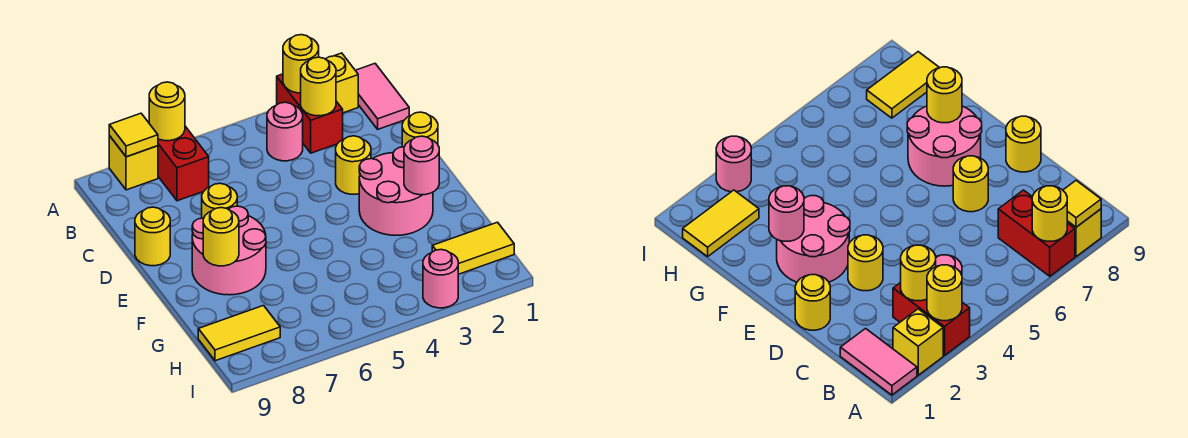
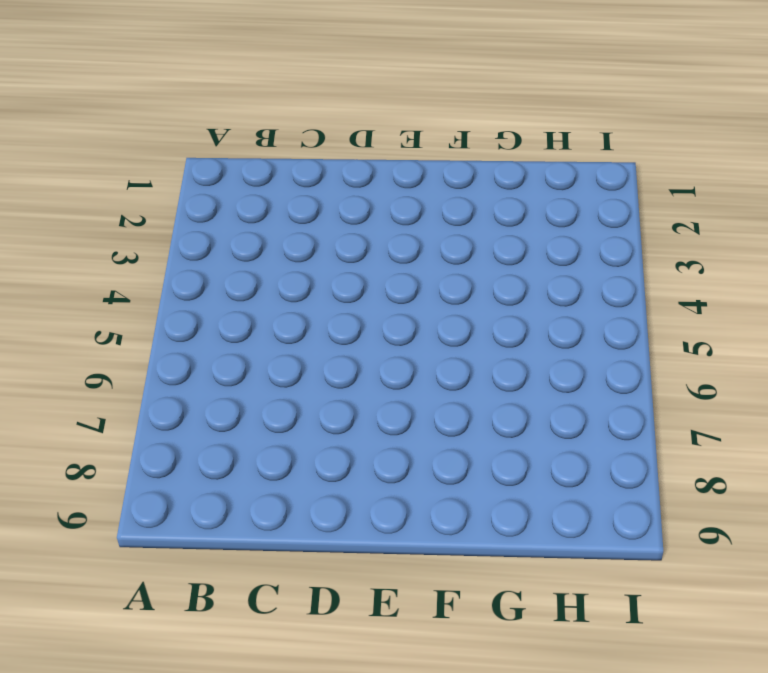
none -> pink 1x2 tile [355,64,409,129]
none -> yellow 1x1 brick [326,53,358,113]
none -> red 1x2 brick [277,74,343,153]

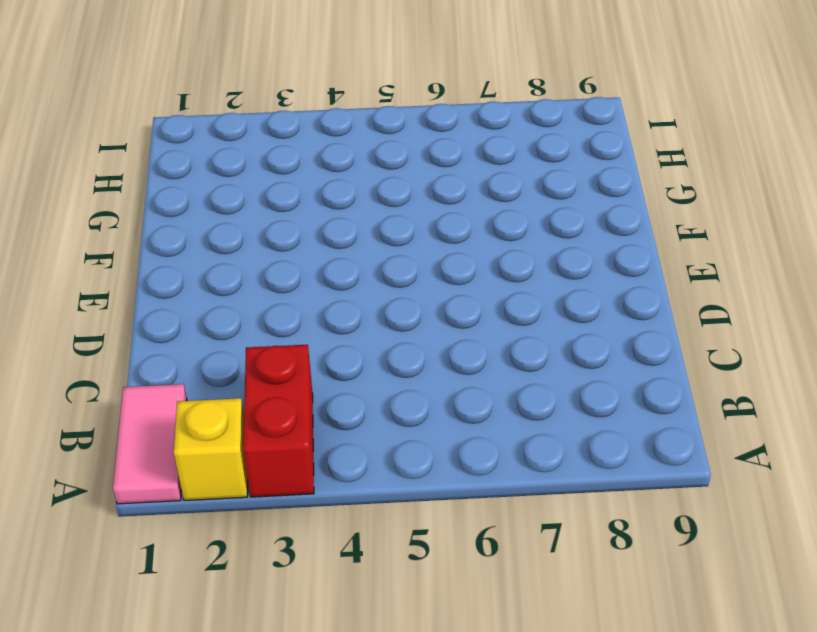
none -> red 1x2 brick [148,122,209,201]
none -> yellow 1x1 brick [109,136,158,190]
none -> pink 1x1 round brick [267,102,303,161]

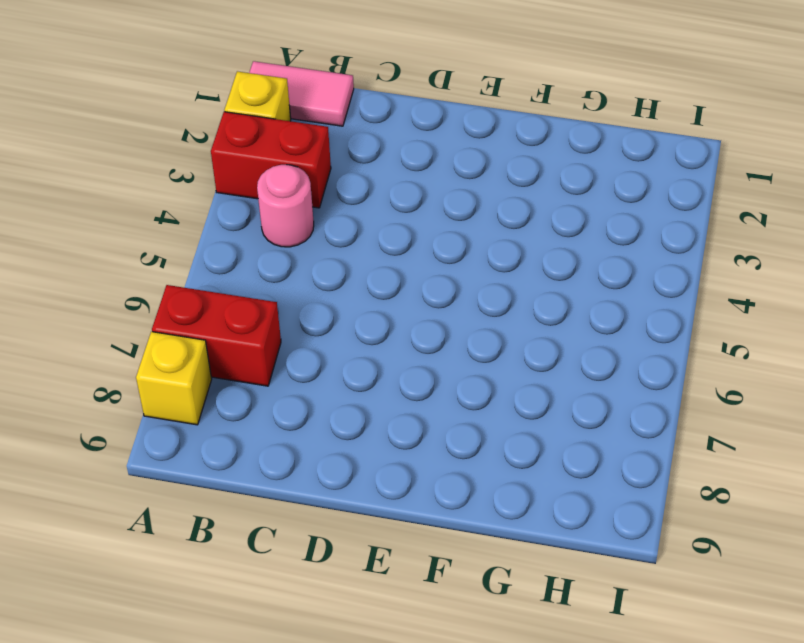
none -> yellow 1x1 round brick [402,112,438,147]
none -> yellow 1x1 round brick [336,136,371,194]
none -> yellow 1x1 round brick [202,183,237,218]

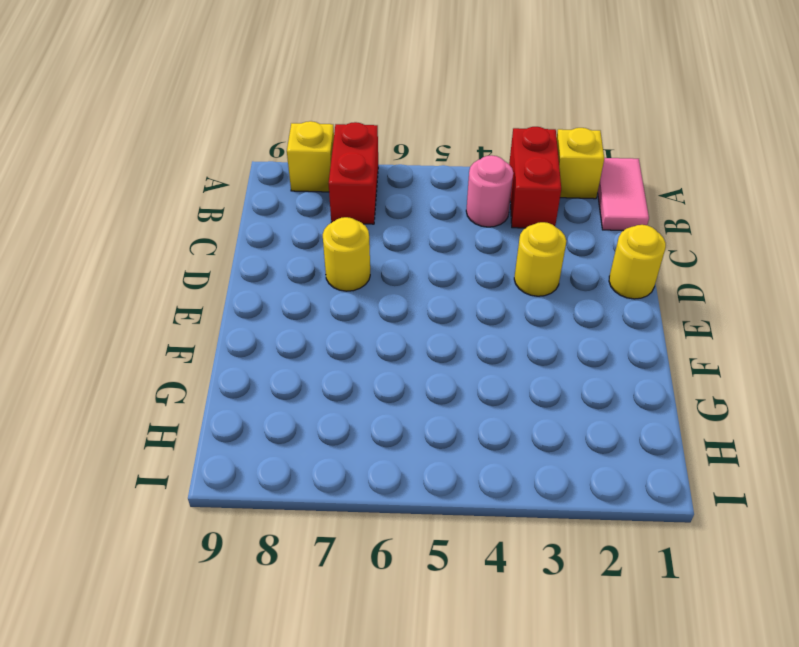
none -> yellow 1x1 round brick [135,207,170,266]
none -> pink 2x2 round brick [359,147,433,235]
none -> pink 2x2 round brick [192,206,266,295]

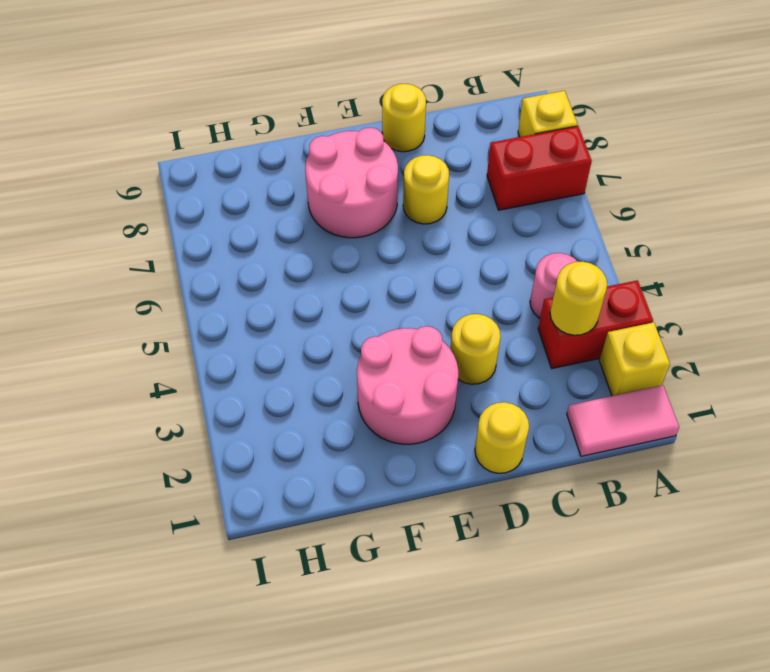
none -> yellow 1x2 tile [432,222,514,274]
none -> yellow 1x2 tile [198,306,280,361]
none -> pink 1x1 round brick [423,250,458,308]

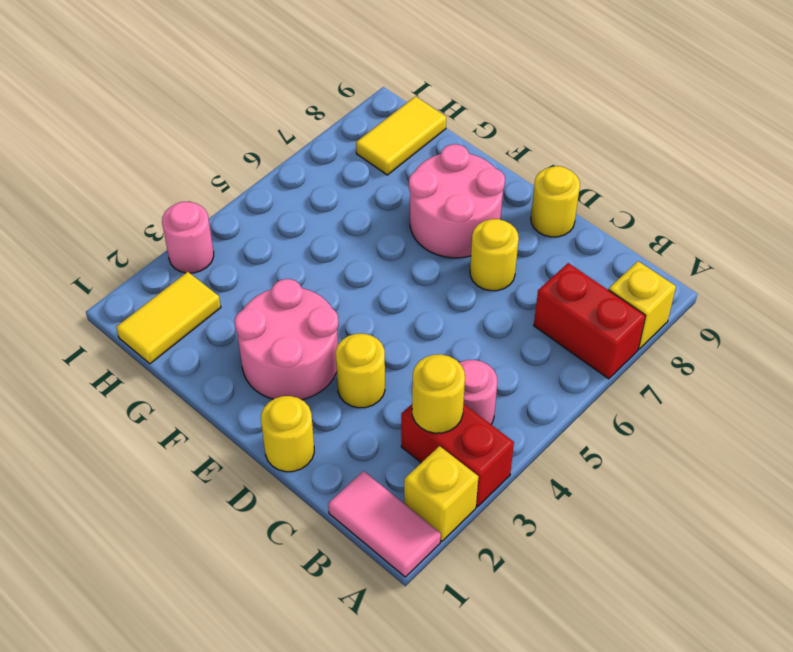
none -> yellow 1x1 round brick [283,35,319,93]
none -> yellow 1x1 round brick [149,82,185,141]
none -> yellow 1x1 tile [109,113,158,157]

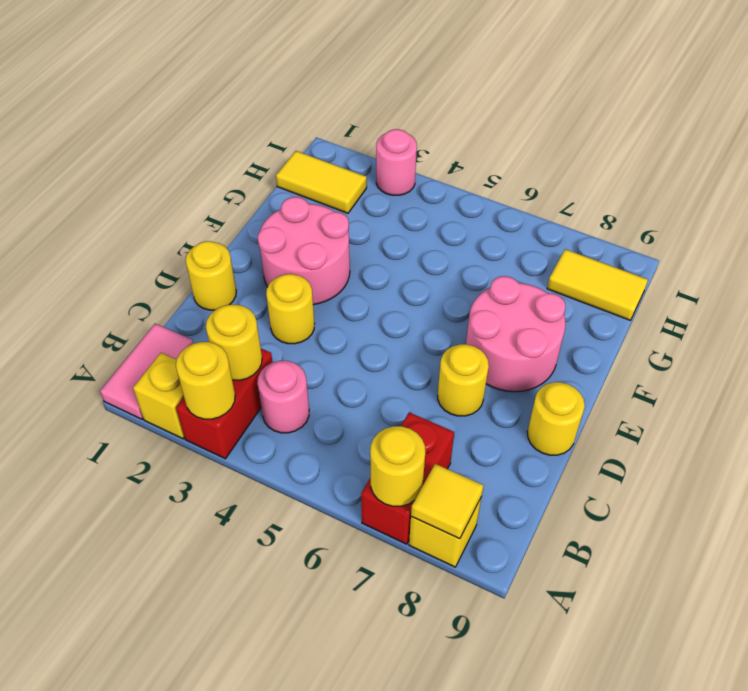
none -> pink 1x1 round brick [404,136,439,195]
none -> yellow 1x1 round brick [203,208,239,266]

